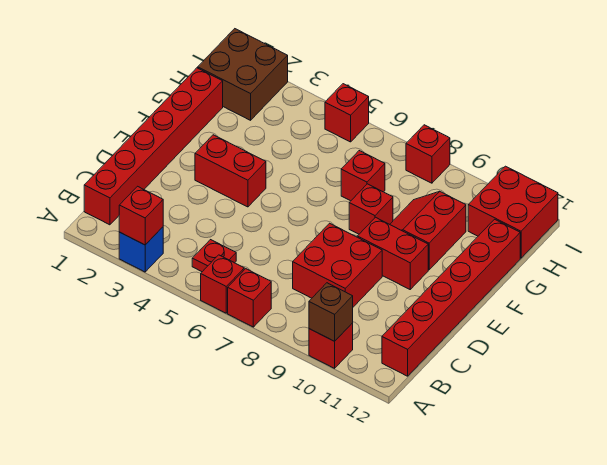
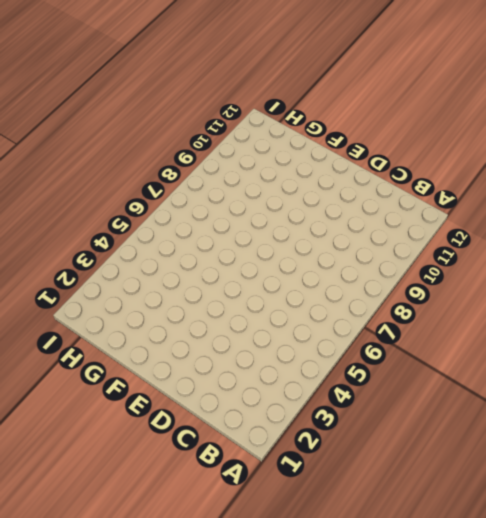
none -> blue 1x1 brick [119,227,163,272]
none -> red 1x1 brick [201,255,244,313]
none -> red 1x1 brick [228,269,271,327]

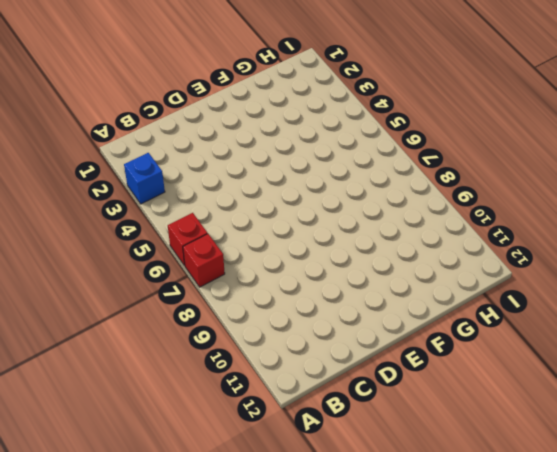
none -> red 1x1 brick [309,323,353,368]
none -> red 1x6 brick [84,68,223,225]
none -> red 1x1 plate [192,240,236,272]

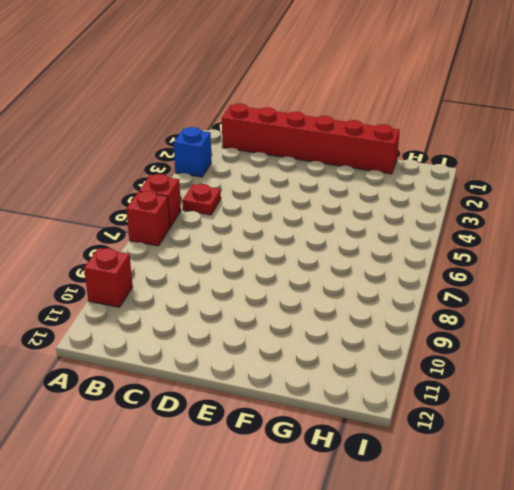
none -> red 1x6 brick [382,219,520,376]
none -> red 2x2 brick [293,223,382,307]
none -> red 1x2 brick [195,135,266,207]

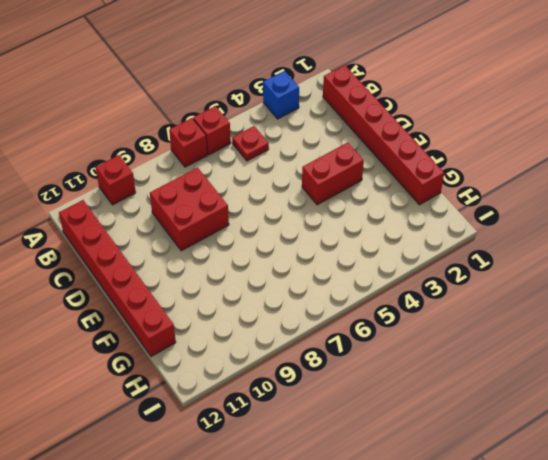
none -> red 1x2 brick [357,217,428,289]
none -> red 1x1 brick [349,184,393,234]
none -> red 2x2 slope [390,192,466,270]

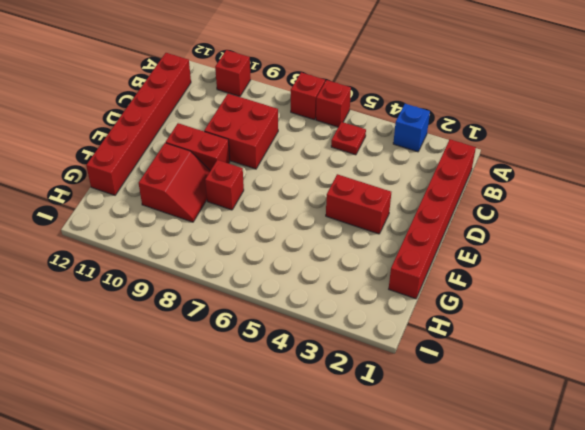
none -> red 1x1 brick [341,151,385,201]
none -> brown 2x2 brick [198,29,288,120]
none -> red 2x2 brick [468,166,558,258]

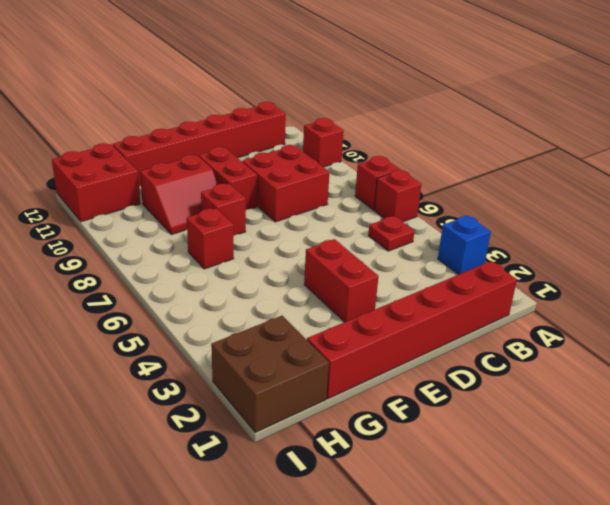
none -> red 1x1 brick [325,84,369,142]
none -> red 1x1 brick [406,125,450,183]
none -> red 1x1 brick [119,186,163,245]

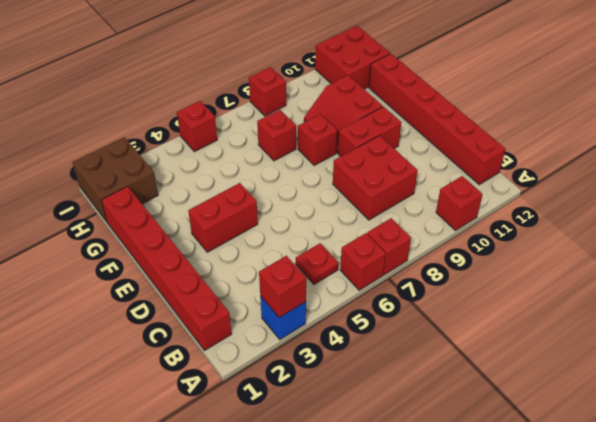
none -> brown 1x1 brick [309,283,353,341]

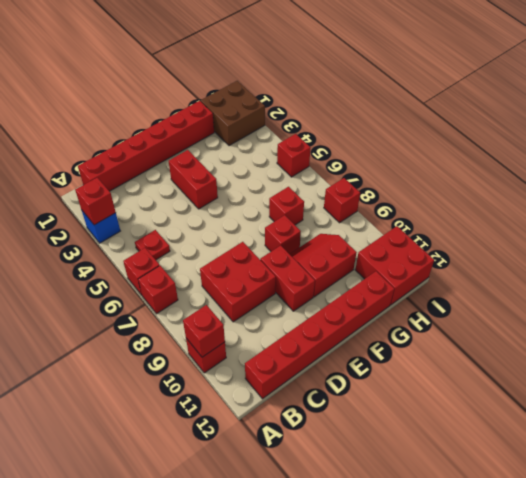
red 1x1 brick [183,305,225,357] -> brown 1x1 brick [309,283,353,341]

